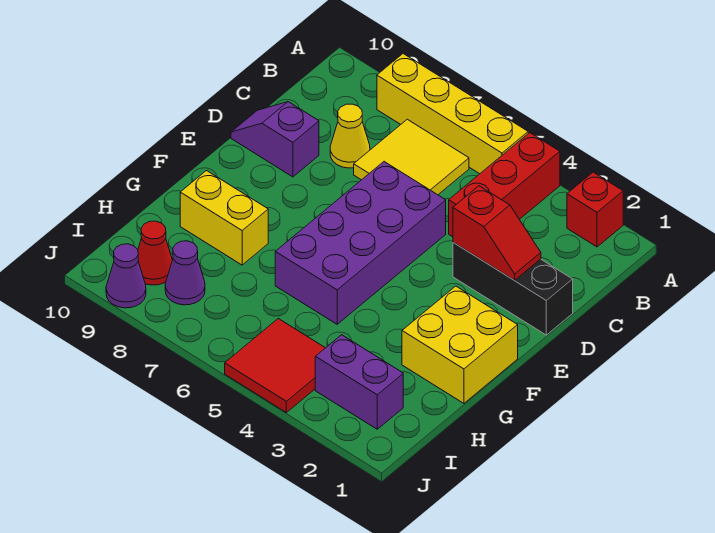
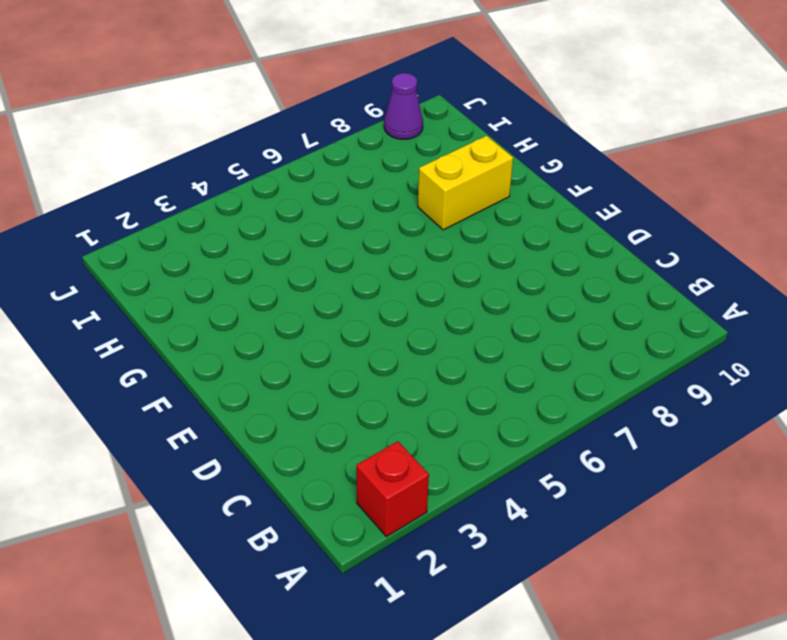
none -> red 1x3 brick [449,133,560,237]
none -> yellow 1x4 brick [377,54,528,174]
none -> yellow 2x2 tile [354,119,469,195]

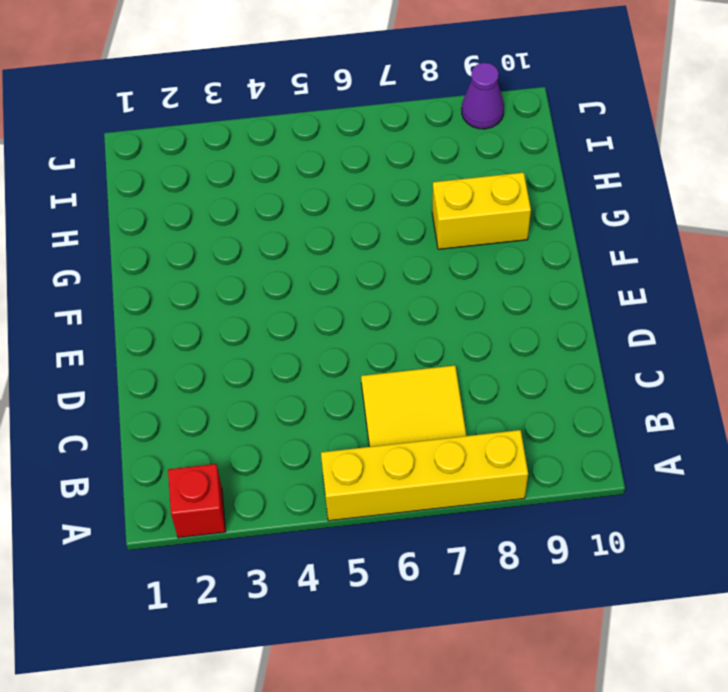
none -> red 1x3 brick [449,133,560,237]
none -> yellow 1x1 cone [330,104,370,168]
none -> black 1x3 brick [453,243,573,335]

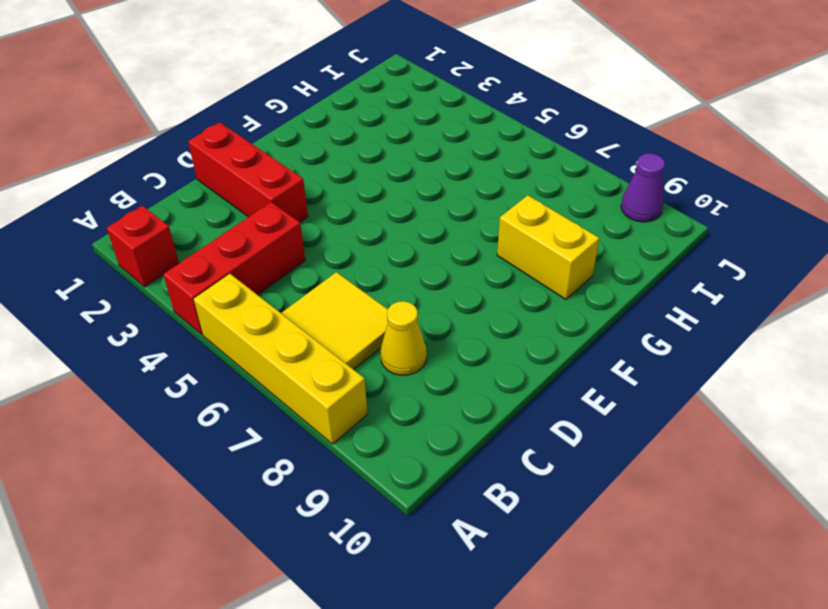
red 1x3 brick [188,122,308,222] -> black 1x3 brick [453,243,573,335]
none -> purple 2x4 brick [275,162,446,324]
none -> purple 1x2 slope [231,102,319,177]
none -> yellow 2x2 brick [402,286,518,403]

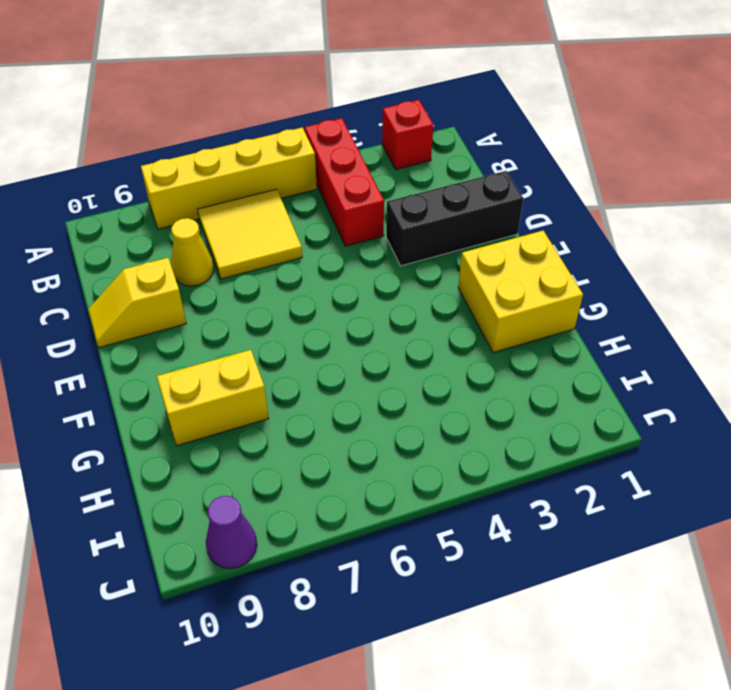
yellow 1x2 slope [88,258,186,347] -> purple 1x2 slope [231,102,319,177]
none -> purple 2x4 brick [275,162,446,324]
none -> purple 1x2 brick [315,335,403,429]
none -> red 2x2 tile [225,319,325,412]

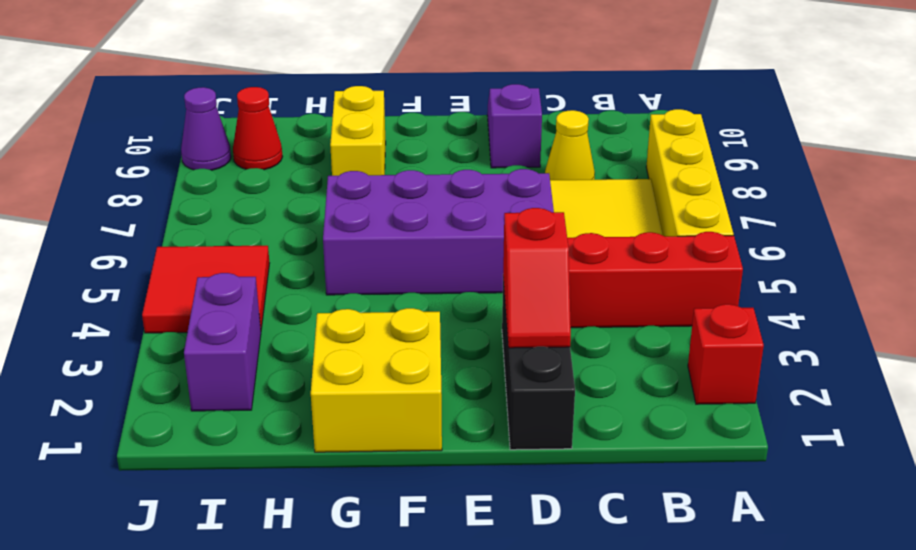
none -> purple 1x1 cone [165,241,205,305]

